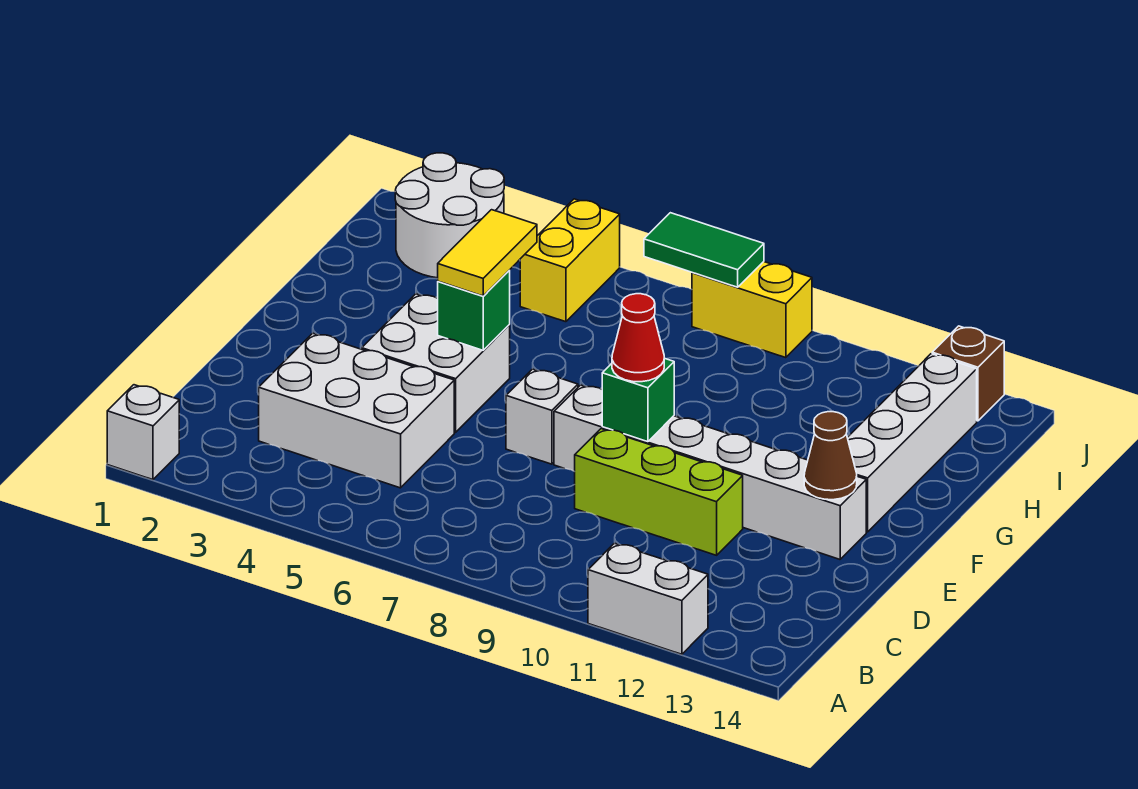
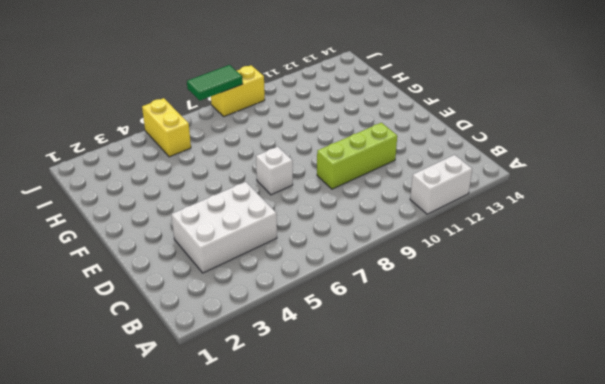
none -> white 1x1 brick [107,385,179,480]
none -> white 2x2 brick [362,294,510,432]
none -> white 1x6 brick [554,385,866,559]

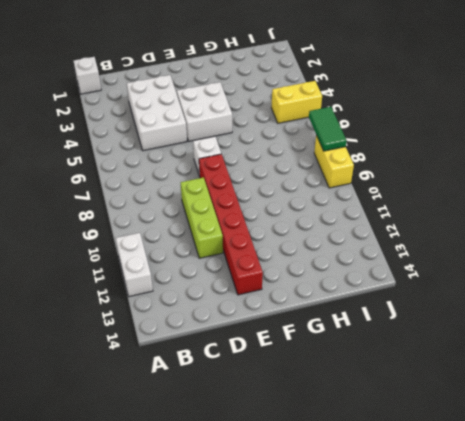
red 1x6 brick [199,154,263,295] -> white 1x6 brick [554,385,866,559]
none -> white 1x4 brick [847,354,977,532]
none -> white 2x2 round brick [395,153,504,278]
none -> brown 1x1 brick [932,326,1004,421]

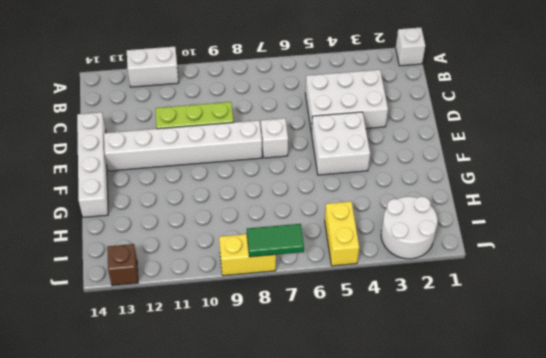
white 1x4 brick [77,112,108,217] -> white 1x4 brick moved to [847,354,977,532]
none -> green 1x1 brick [602,358,674,442]
none -> brown 1x1 cone [804,412,857,500]
none -> green 1x1 brick [438,271,510,350]

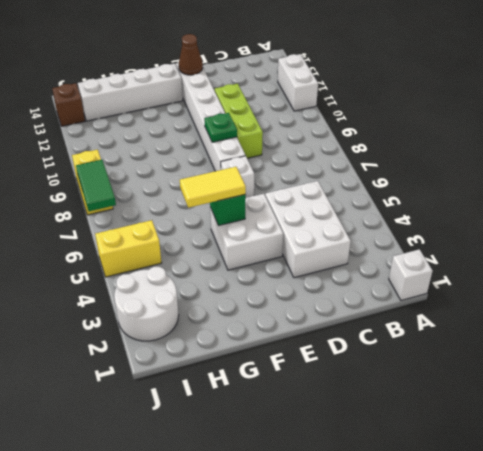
green 1x1 plate [204,113,237,142] -> green 1x1 brick [602,358,674,442]
none -> red 1x1 cone [612,294,664,382]

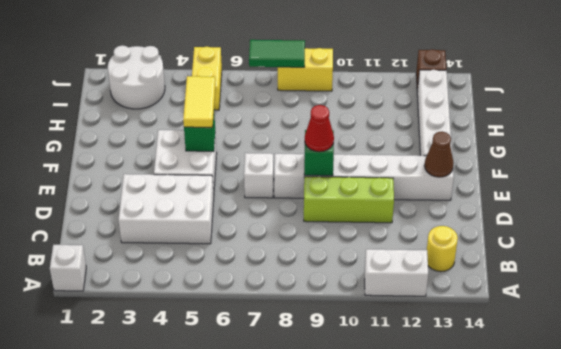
yellow 1x1 round brick [427,226,458,272] -> none

